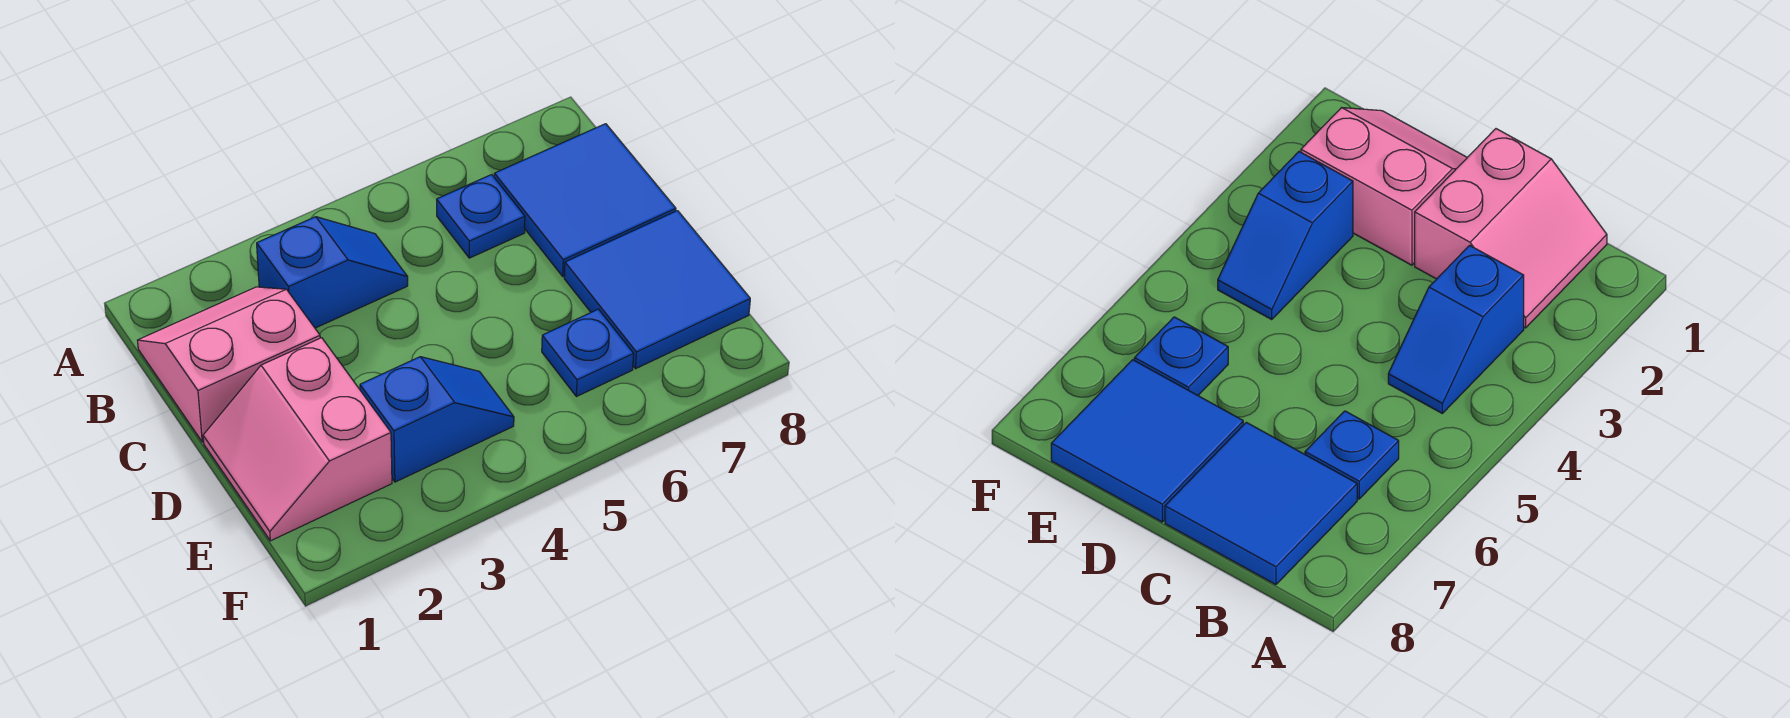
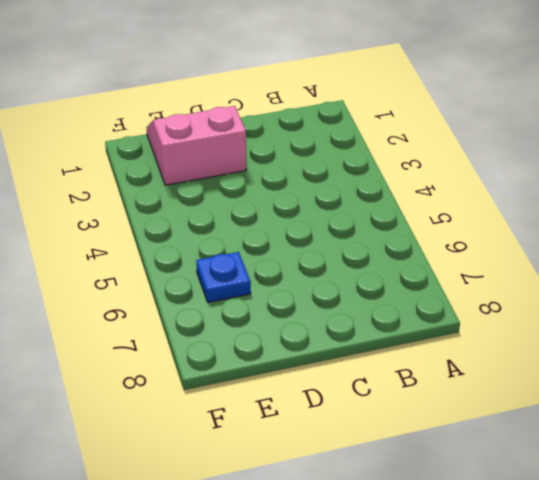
none -> pink 2x2 slope [137,287,320,442]
none -> blue 1x2 slope [257,217,408,328]

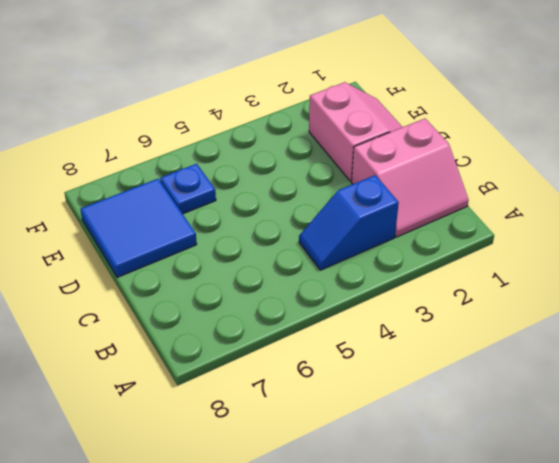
none -> blue 1x1 plate [437,174,525,258]
none -> blue 2x2 tile [494,124,676,276]

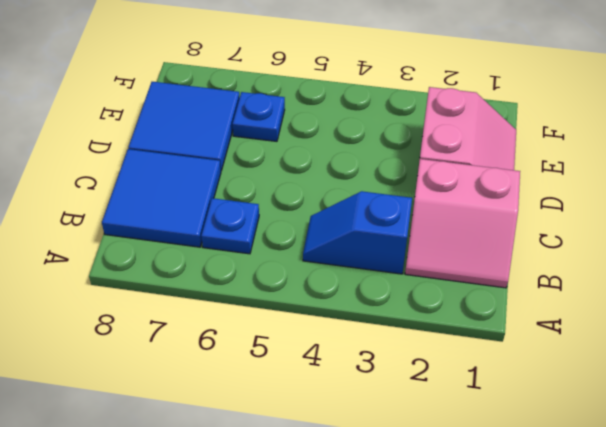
none -> blue 1x2 slope [360,357,514,482]

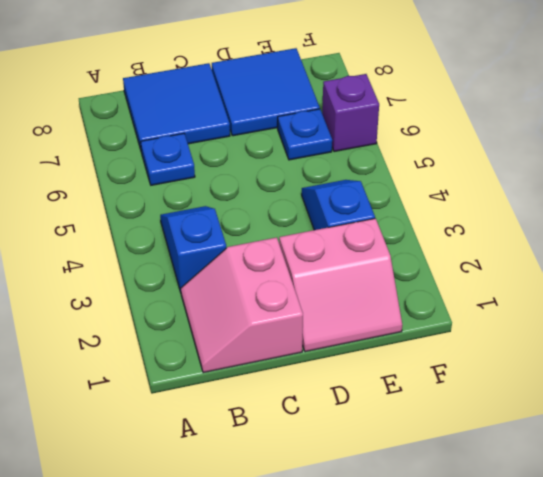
purple 1x1 brick [322,74,379,152] -> none

